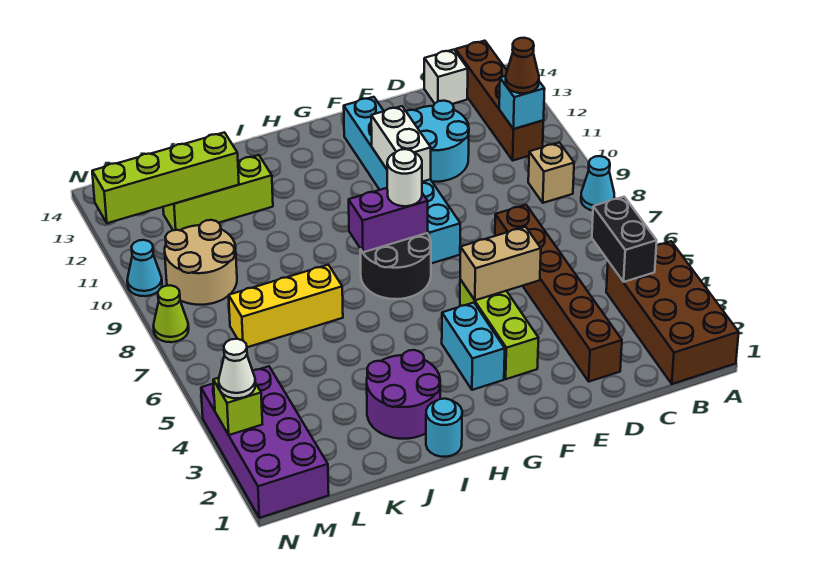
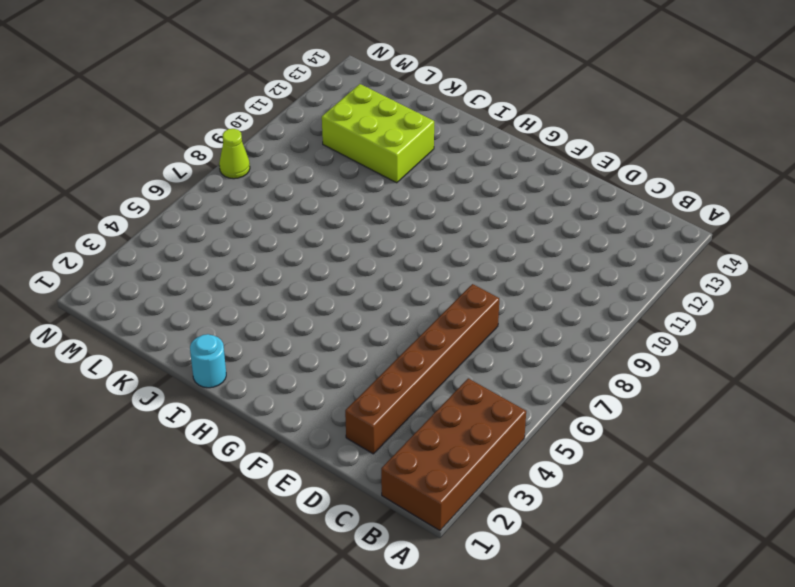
lime 2x3 brick [322,84,434,183] -> lime 1x3 brick [163,155,273,230]
none -> cyan 1x1 cone [581,156,614,211]
none -> tan 1x1 brick [528,143,574,203]
none -> brown 1x4 brick [456,41,543,160]

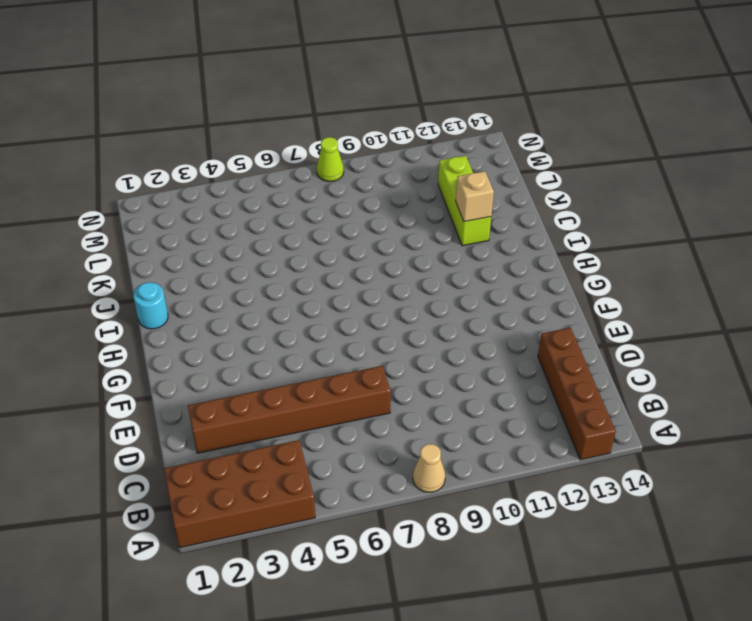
tan 1x1 cone [413,444,445,492] -> cyan 1x1 cone [581,156,614,211]
brown 1x4 brick [538,328,616,460] -> brown 1x4 brick turned to [456,41,543,160]
tan 1x1 brick [456,171,494,222] -> tan 1x1 brick moved to [528,143,574,203]
none -> white 1x1 brick [424,50,468,104]
none -> cyan 2x2 round brick [406,101,469,182]
none -> lime 1x3 brick [460,279,538,379]

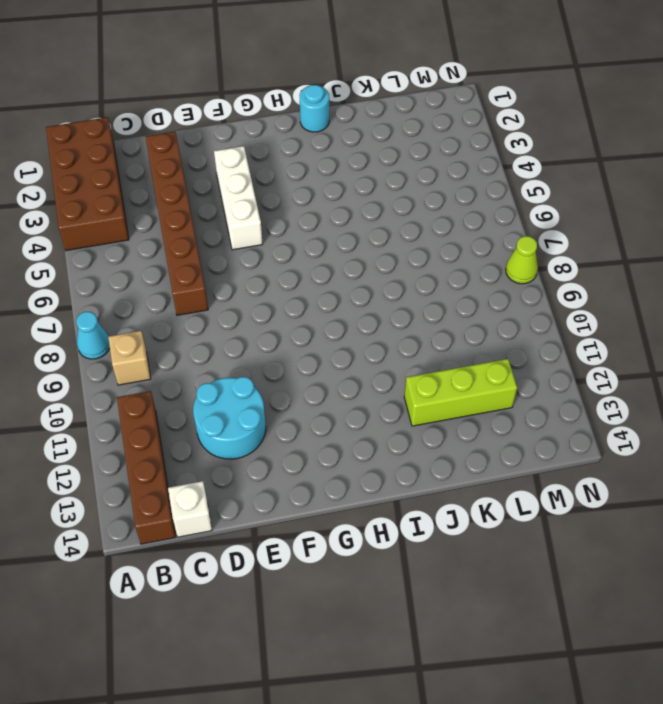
white 1x3 brick [214,146,263,250] -> lime 1x3 brick [460,279,538,379]
none -> cyan 1x6 brick [344,97,460,263]
none -> cyan 1x2 brick [442,303,505,390]
none -> black 2x2 round brick [360,233,431,299]

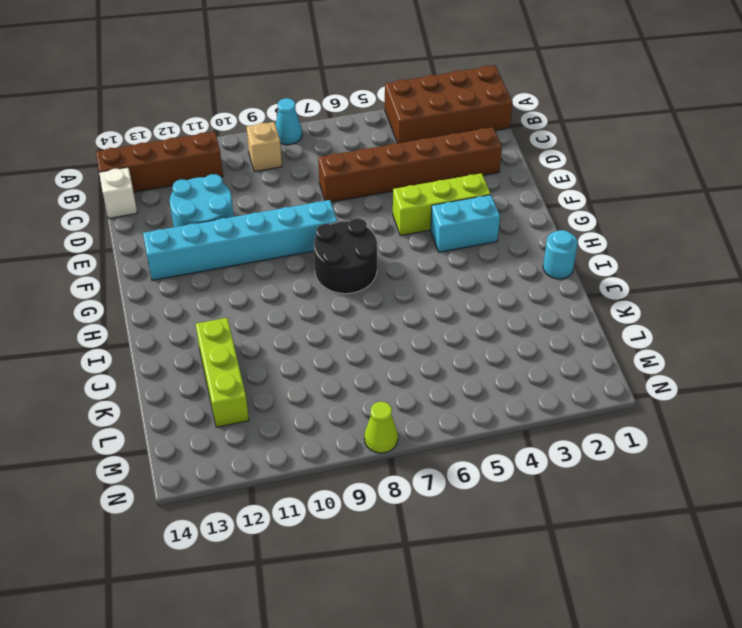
none -> purple 2x2 round brick [367,350,440,439]
none -> yellow 1x3 brick [229,265,343,347]
none -> tan 2x2 round brick [165,220,237,305]

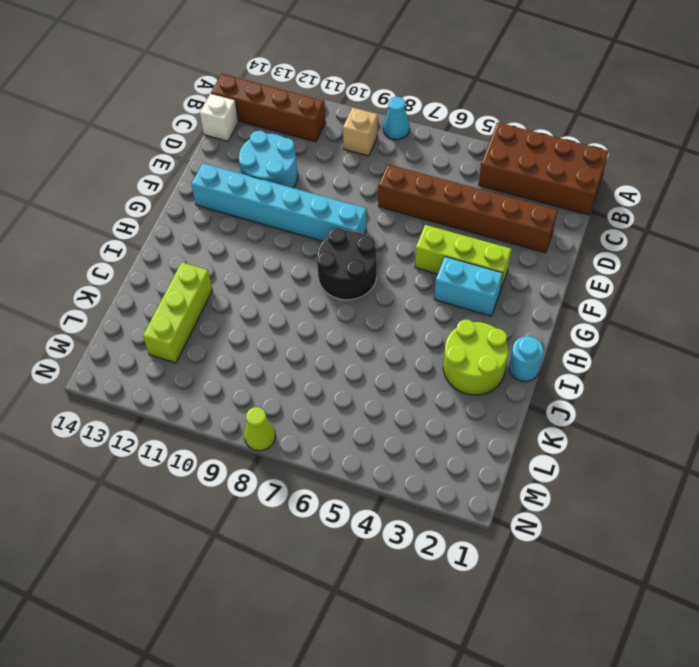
lime 2x2 round brick [443,320,508,395] -> purple 2x2 round brick [367,350,440,439]
none -> yellow 1x3 brick [229,265,343,347]
none -> tan 2x2 round brick [165,220,237,305]
none -> purple 2x4 brick [201,366,329,518]

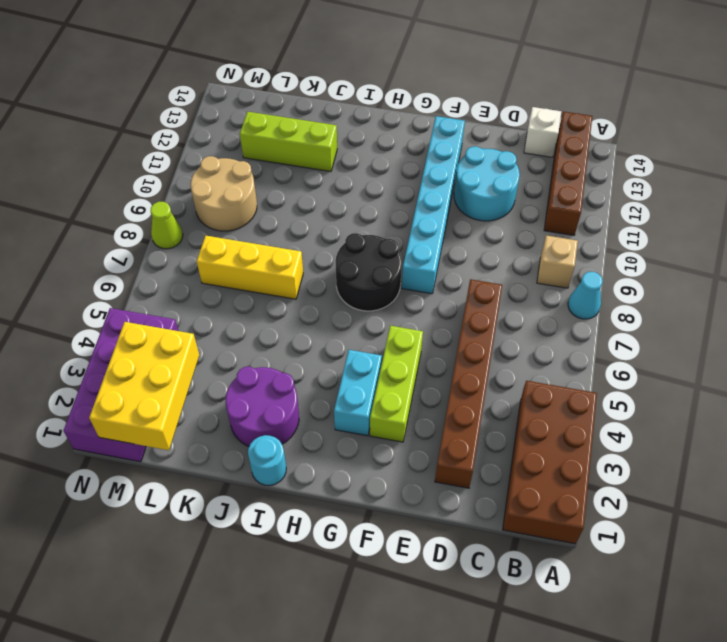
yellow 2x3 brick [89,322,199,450] -> none
none -> cyan 1x1 cone [127,240,162,296]
none -> black 1x2 brick [592,197,657,282]
none -> cyan 1x1 brick [499,76,545,129]

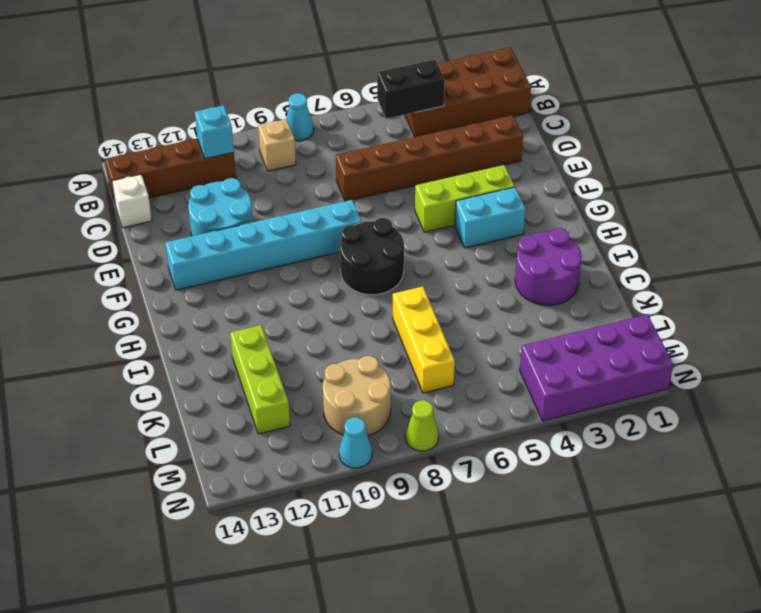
none -> cyan 1x1 round brick [426,399,462,457]
none -> tan 1x2 brick [460,227,541,300]
none -> white 1x2 brick [371,106,431,182]

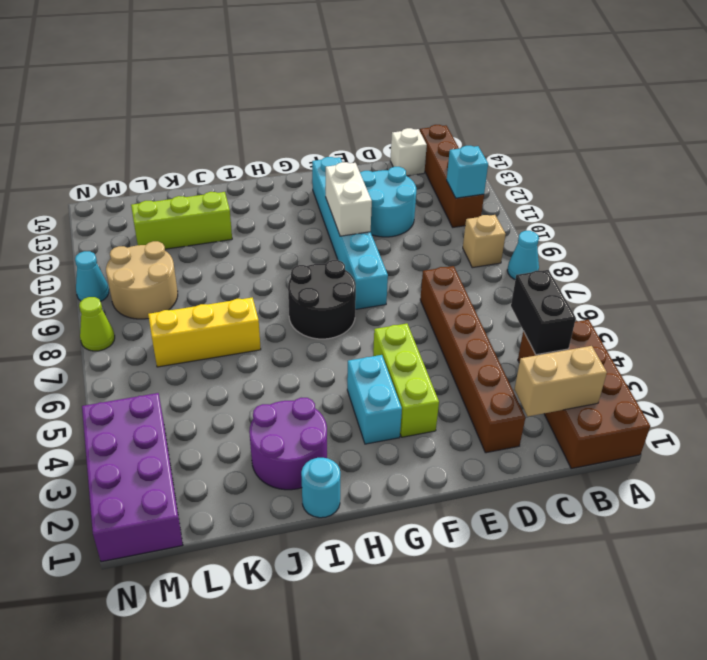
tan 1x2 brick [515,346,607,417] -> tan 1x2 brick moved to [460,227,541,300]
none -> purple 1x2 brick [349,188,428,252]
none -> lime 1x4 brick [92,132,239,223]
none -> lime 1x1 brick [213,378,262,435]

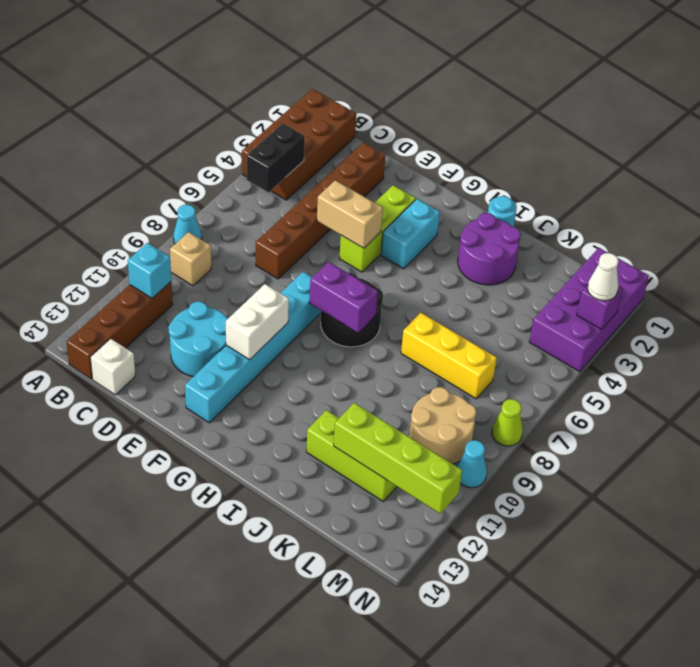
purple 1x1 brick [577,285,623,329] -> lime 1x1 brick [213,378,262,435]
none -> brown 1x1 cone [506,38,539,93]
none -> white 1x1 round brick [387,149,422,206]

